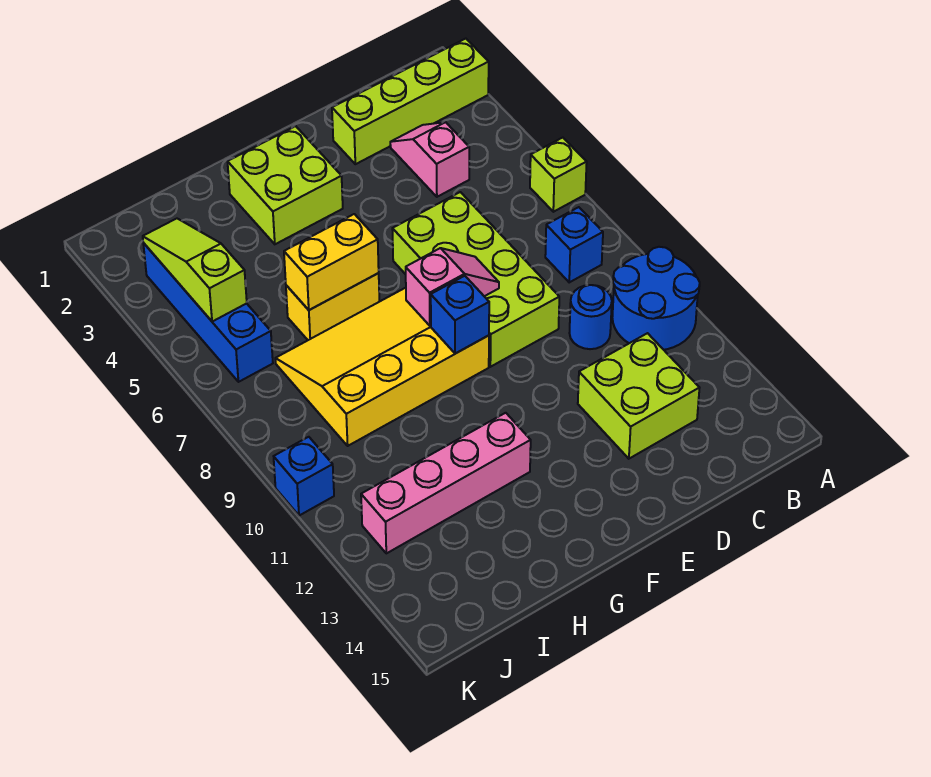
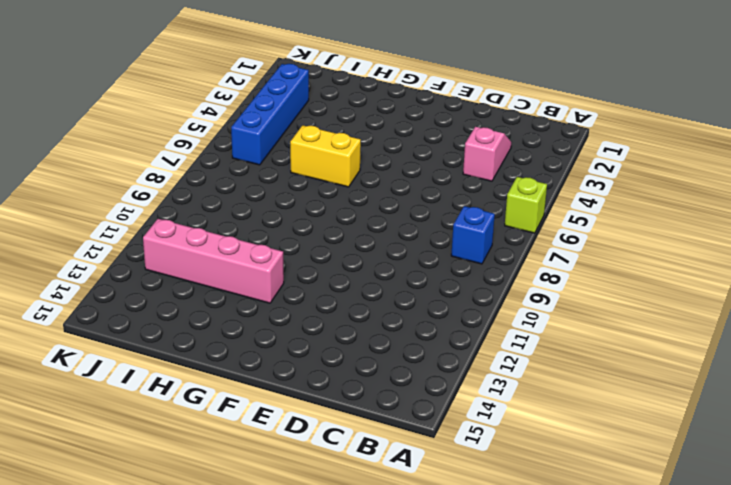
none -> lime 1x4 brick [332,39,489,164]
none -> blue 2x2 round brick [612,247,700,350]
none -> blue 1x1 round brick [570,285,612,349]

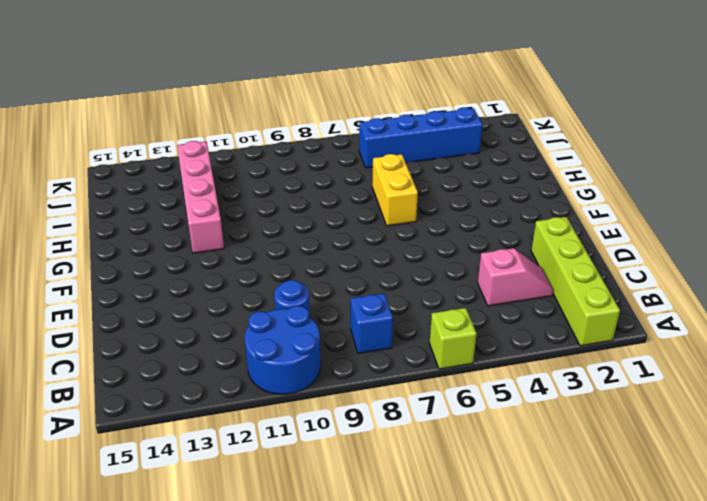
none -> lime 2x2 brick [578,333,699,459]
none -> lime 2x4 brick [392,192,559,367]
none -> lime 2x2 brick [227,126,343,244]

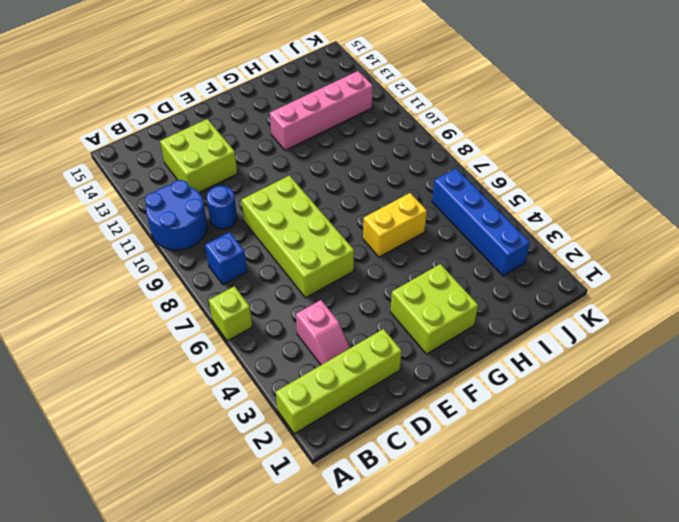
none -> yellow 3x4 slope [275,288,489,446]
none -> blue 1x1 brick [274,437,334,516]
none -> pink 1x2 slope [406,248,499,326]

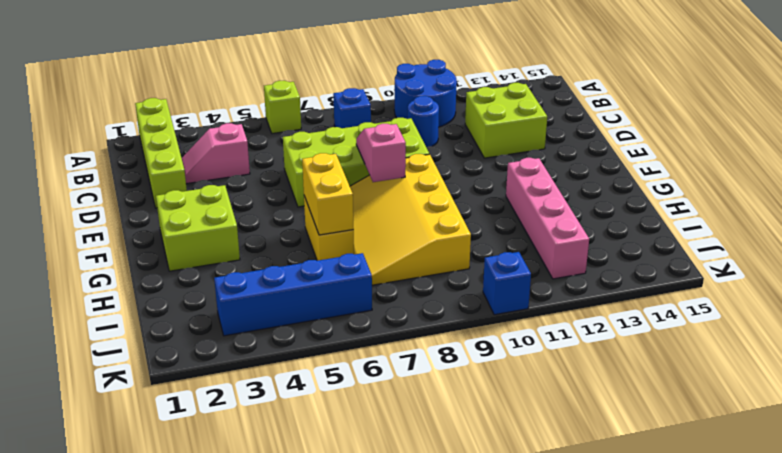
none -> blue 1x1 brick [431,276,489,354]
none -> lime 1x3 slope [143,219,247,322]

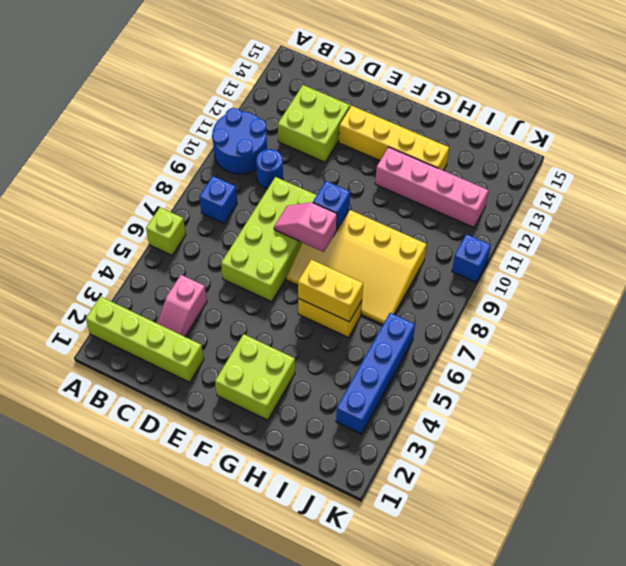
yellow 1x4 brick [339,106,449,171] -> none
none -> lime 1x3 slope [143,219,247,322]

